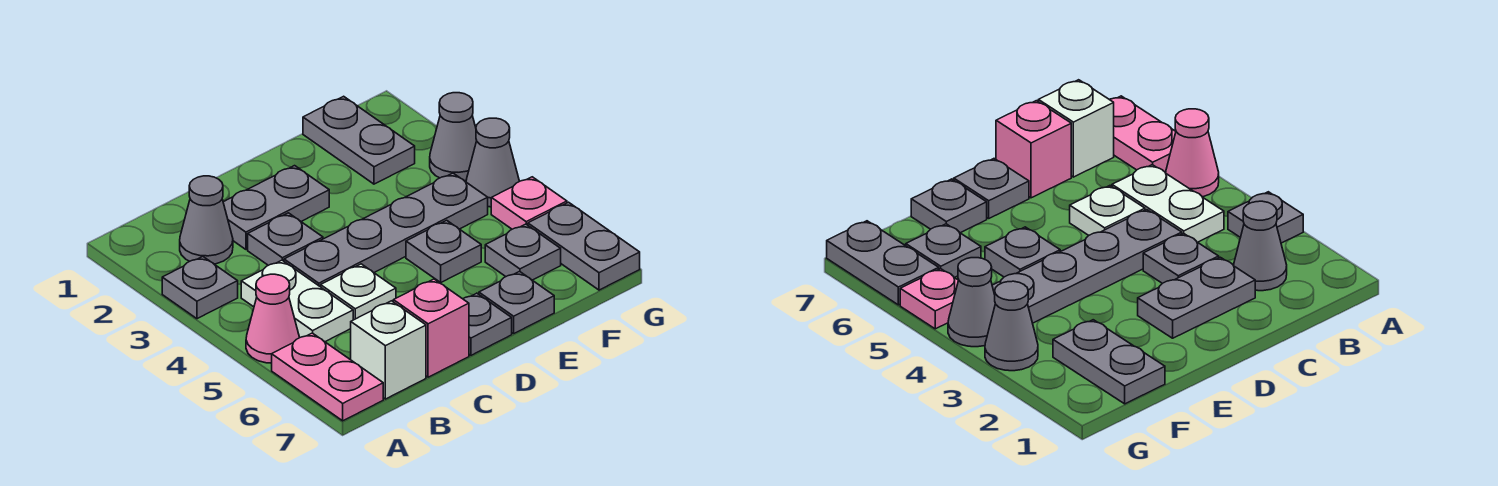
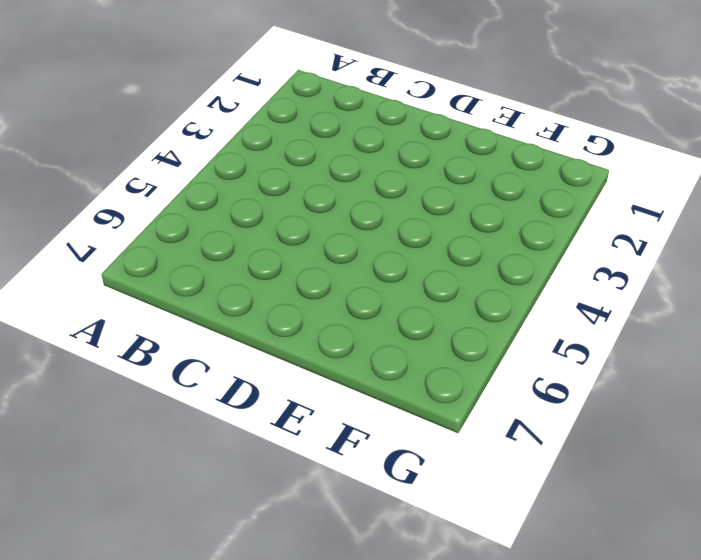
none -> grey 1x1 plate [162,257,238,319]
none -> pink 1x1 cone [246,274,299,363]
none -> pink 1x2 plate [272,333,383,421]

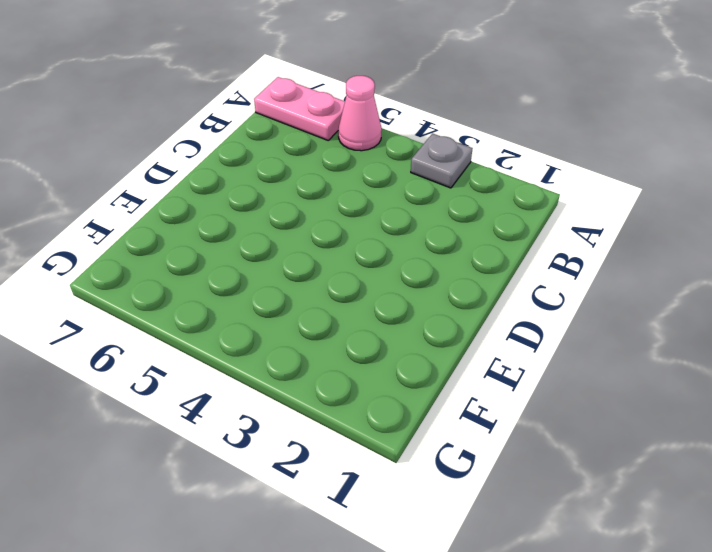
none -> grey 1x1 cone [180,176,233,264]
none -> white 1x2 plate [241,260,353,342]
none -> white 1x1 brick [351,301,426,399]

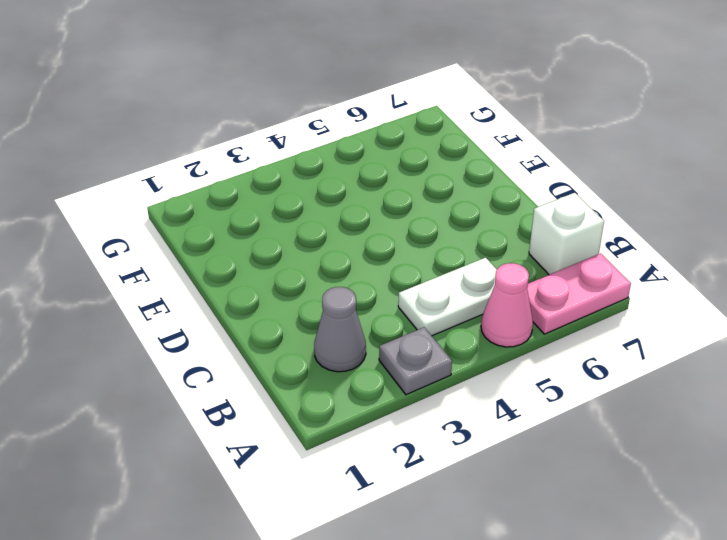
none -> grey 1x2 plate [223,166,329,249]
none -> grey 1x1 plate [248,213,323,265]
none -> grey 1x4 plate [284,173,488,287]

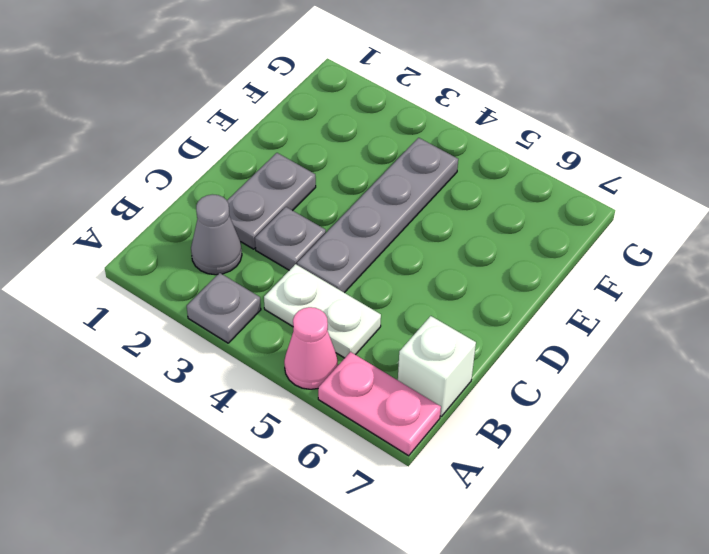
none -> white 1x1 plate [321,264,396,320]
none -> pink 1x1 brick [393,279,469,377]
none -> grey 1x1 plate [463,293,512,355]

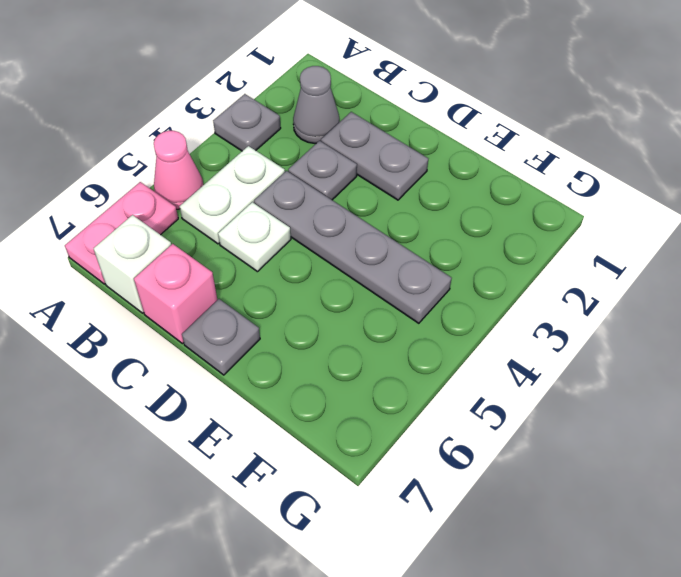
none -> grey 1x1 plate [406,220,481,282]
none -> grey 1x1 plate [479,272,554,334]
none -> grey 1x2 plate [303,96,415,184]

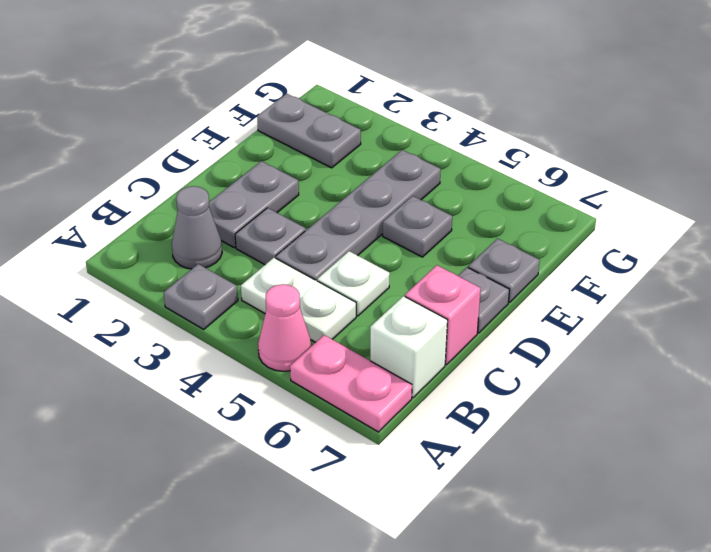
none -> grey 1x1 plate [485,224,561,280]
none -> grey 1x1 cone [430,93,477,181]
none -> grey 1x1 cone [466,118,519,207]

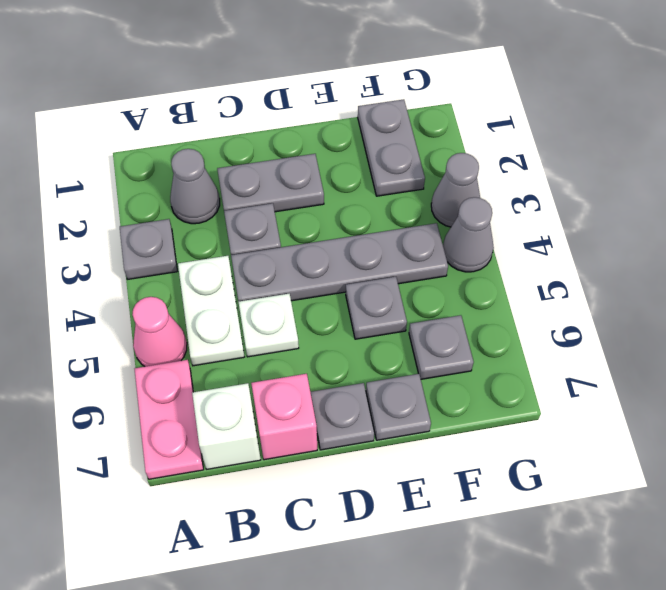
none -> pink 1x1 plate [491,177,567,229]
none -> grey 1x2 plate [528,202,640,290]

